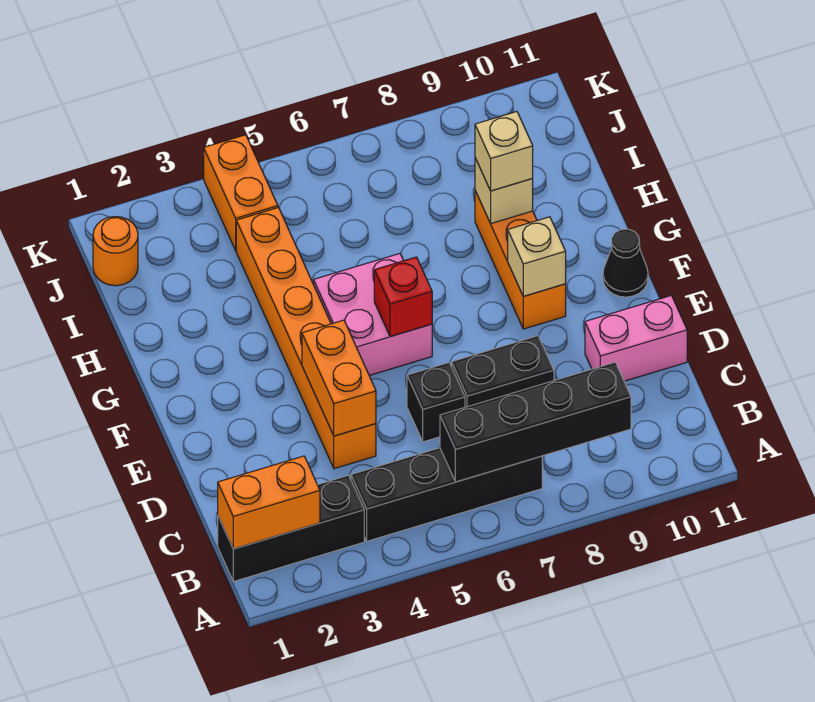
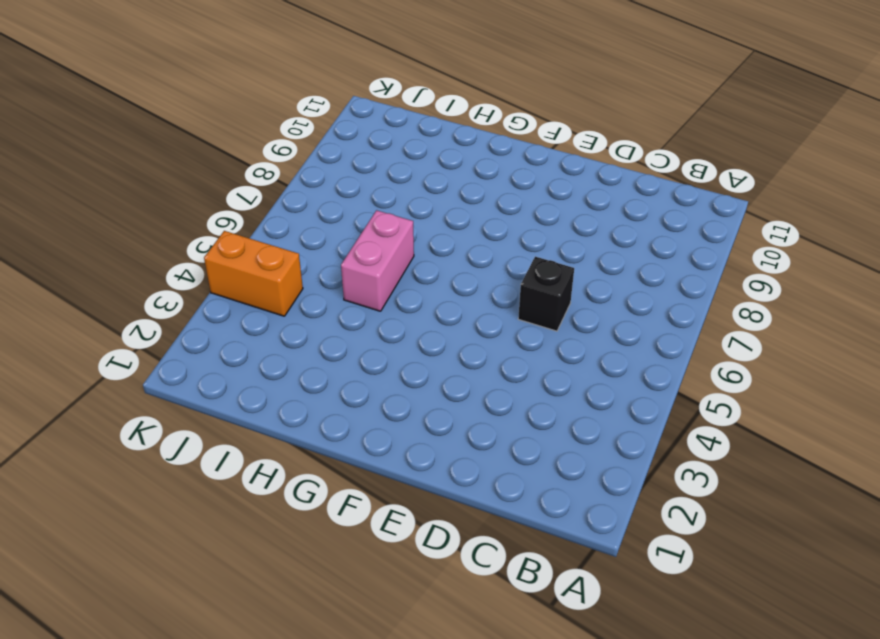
pink 1x2 brick [341,210,414,311] -> pink 1x2 brick moved to [585,295,687,381]
none -> black 1x3 brick [218,475,364,582]
none -> black 1x4 brick [351,448,542,541]
none -> orange 1x6 brick [236,208,376,469]

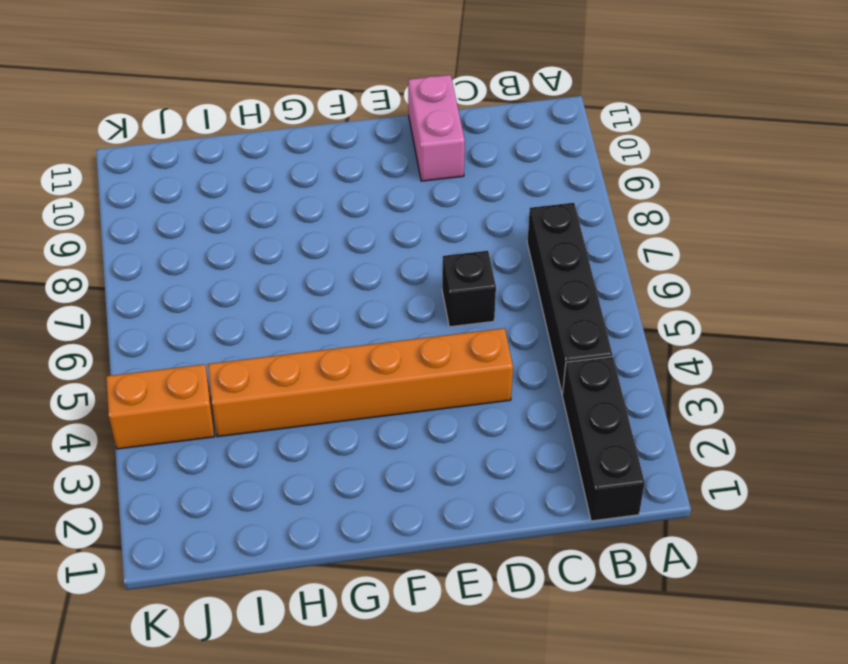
none -> black 1x2 brick [452,336,554,407]
none -> pink 2x2 brick [314,254,432,376]
none -> orange 1x3 brick [475,191,566,329]

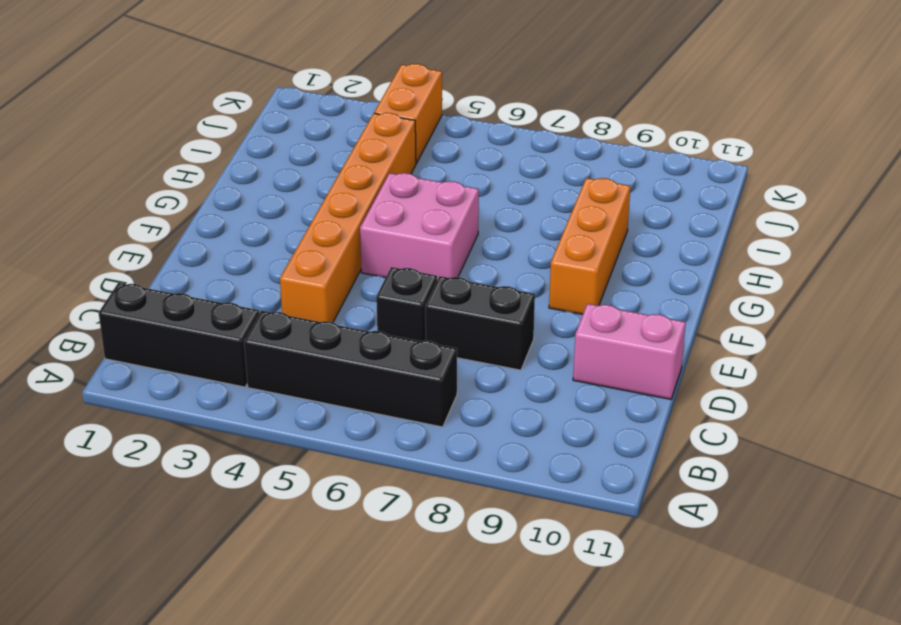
none -> black 1x1 cone [603,229,648,297]
none -> orange 1x1 round brick [93,217,138,286]
none -> orange 1x2 brick [218,456,320,549]

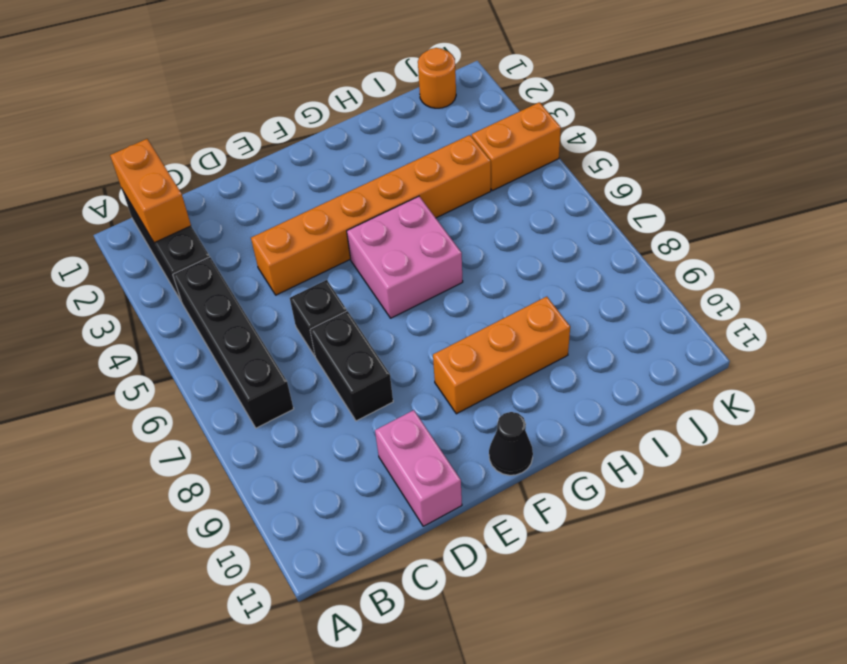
none -> black 1x4 brick [440,362,631,482]
none -> orange 1x2 brick [302,320,376,436]
none -> red 1x1 brick [374,257,432,337]

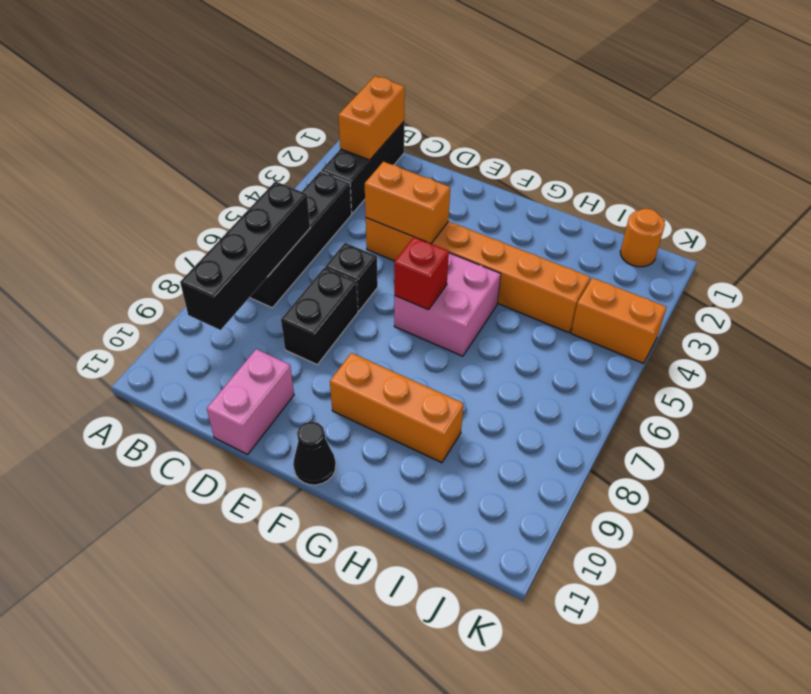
none -> tan 1x1 brick [508,217,566,296]
none -> tan 1x1 brick [475,158,533,223]
none -> tan 1x1 brick [475,112,533,191]

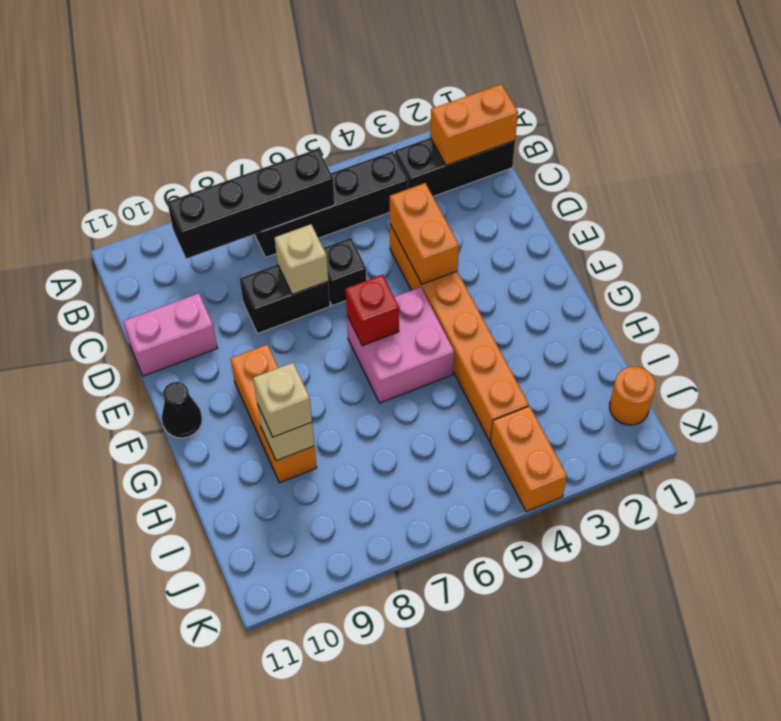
tan 1x1 brick [275,224,328,295] -> tan 1x1 brick moved to [508,217,566,296]

